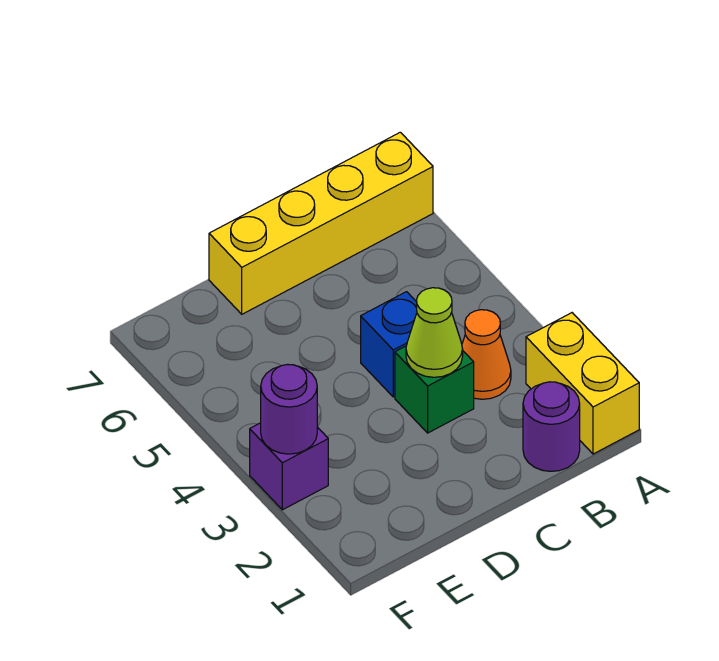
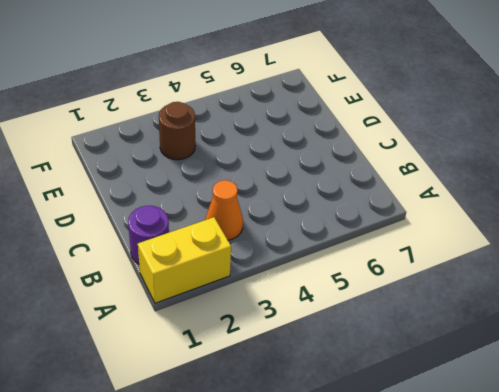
brown 1x1 round brick [159,102,195,160] -> none
none -> yellow 1x4 brick [209,132,433,314]
none -> green 1x1 brick [395,346,474,433]

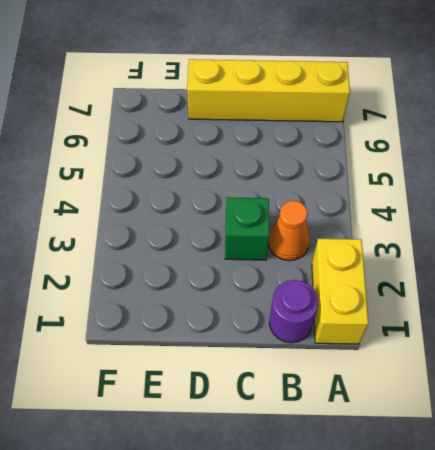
none -> blue 1x1 brick [361,292,417,397]
none -> purple 1x1 brick [250,423,328,510]

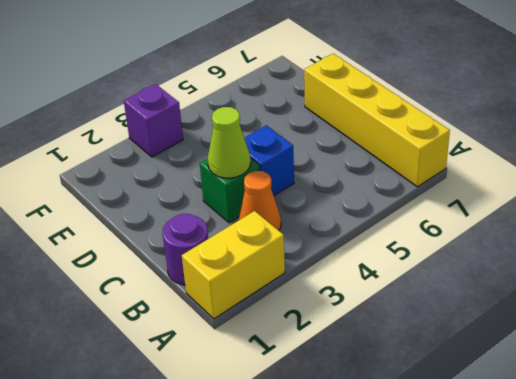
none -> purple 1x1 round brick [261,364,317,454]

